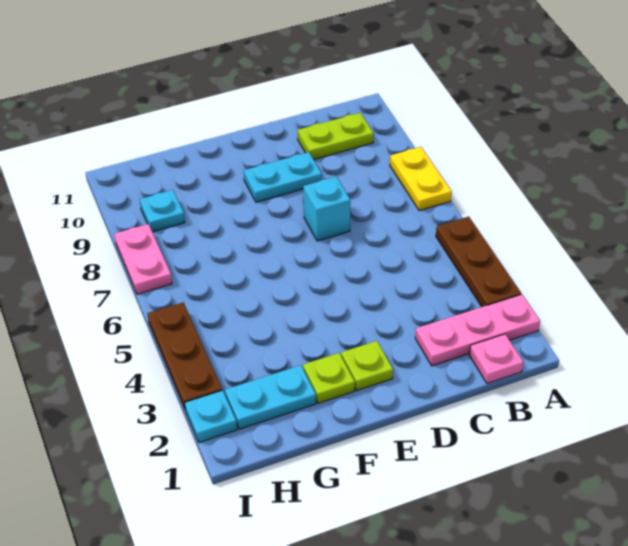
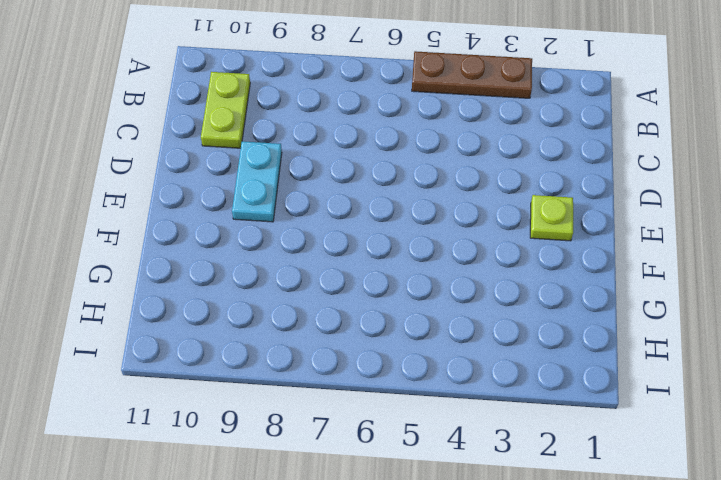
none -> pink 1x3 plate [415,294,540,366]
none -> yellow 1x2 plate [390,147,452,211]
none -> pink 1x1 plate [469,334,524,384]

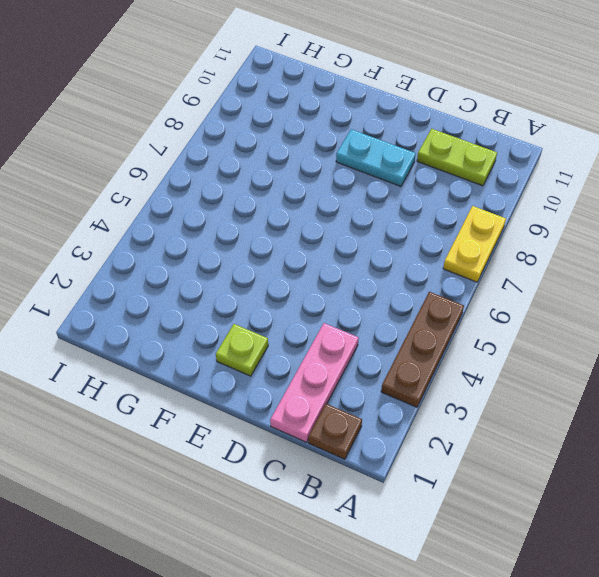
brown 1x1 plate [308,404,362,459] -> pink 1x1 plate [469,334,524,384]
pink 1x3 plate [270,323,359,442] -> pink 1x3 plate turned to [415,294,540,366]
none -> cyan 1x1 brick [303,177,350,241]
none -> lime 1x1 plate [303,353,355,403]
none -> cyan 1x2 plate [225,365,316,429]

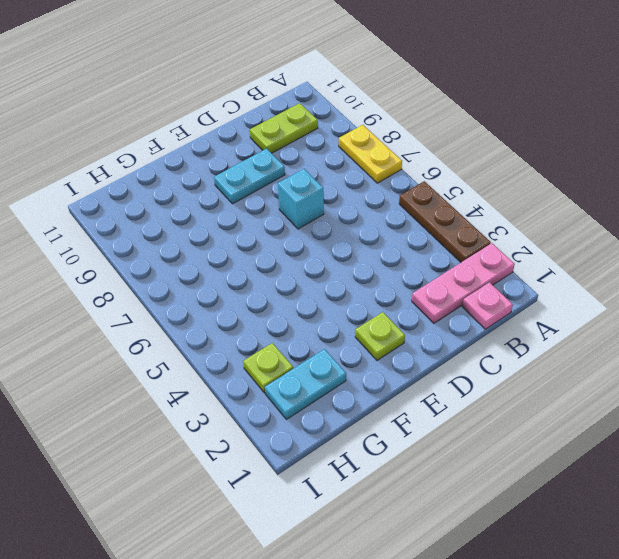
lime 1x1 plate [243,343,293,393] -> lime 1x1 plate moved to [303,353,355,403]
none -> cyan 1x1 plate [140,190,185,232]
none -> cyan 1x1 plate [185,390,237,443]
none -> brown 1x3 plate [147,302,222,410]

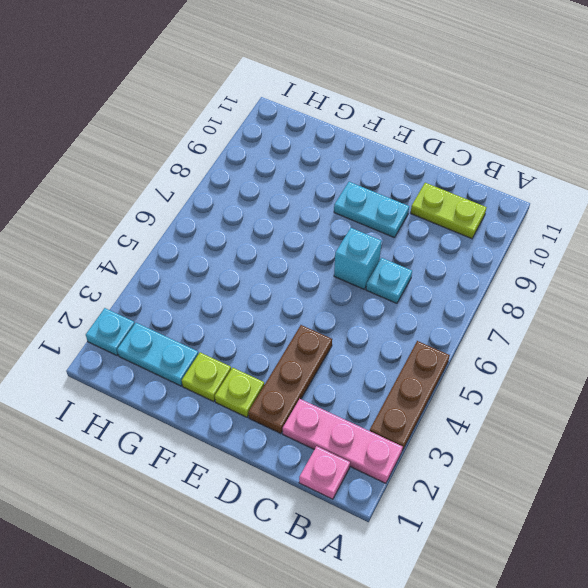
cyan 1x1 plate [366,258,412,303] -> cyan 1x1 plate moved to [140,190,185,232]
brown 1x3 plate [248,325,332,434] -> brown 1x3 plate moved to [147,302,222,410]
none -> yellow 1x2 plate [390,147,452,211]
none -> pink 1x2 plate [114,224,172,294]

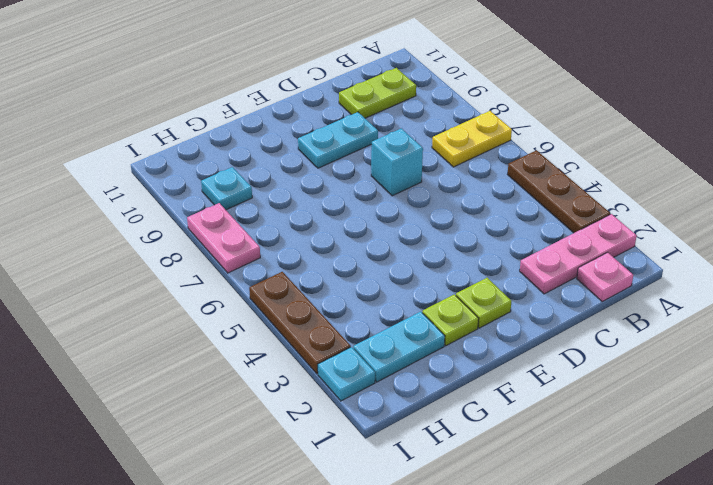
yellow 1x2 plate [432,111,512,167] -> yellow 1x2 plate turned to [390,147,452,211]

